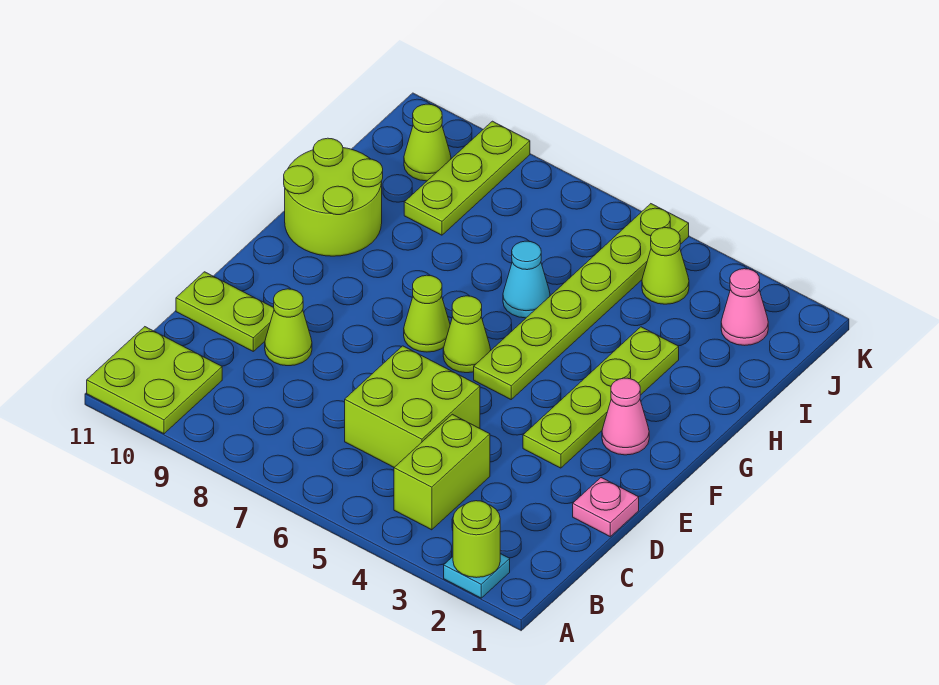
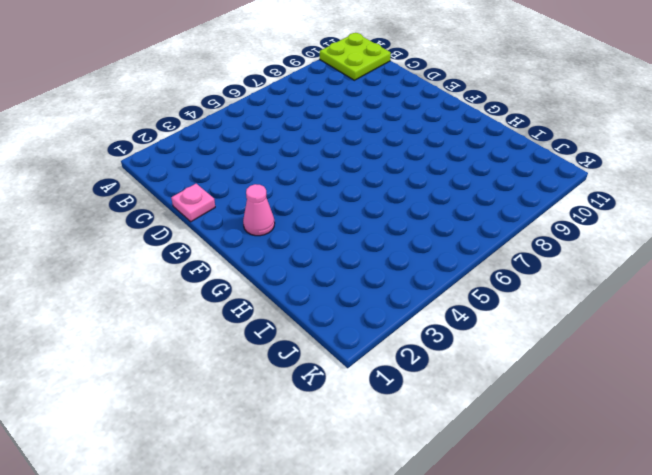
none -> cyan 1x1 plate [444,554,510,598]
none -> lime 1x2 brick [394,414,490,530]
none -> lime 2x2 brick [345,346,480,467]

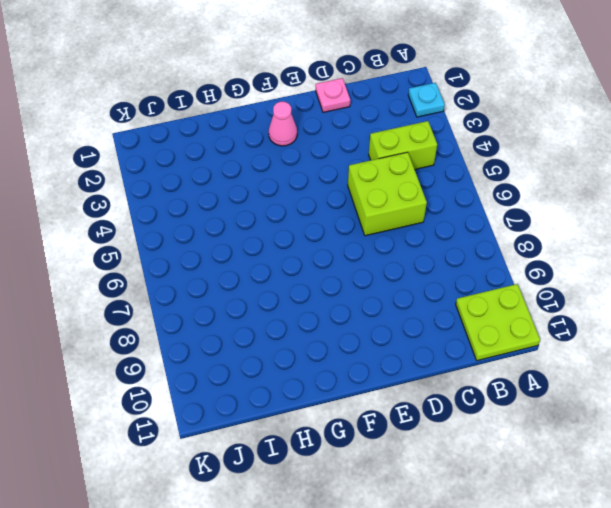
none -> lime 1x1 cone [265,289,312,366]
none -> lime 1x2 plate [176,272,274,351]
none -> lime 1x4 plate [523,327,679,468]

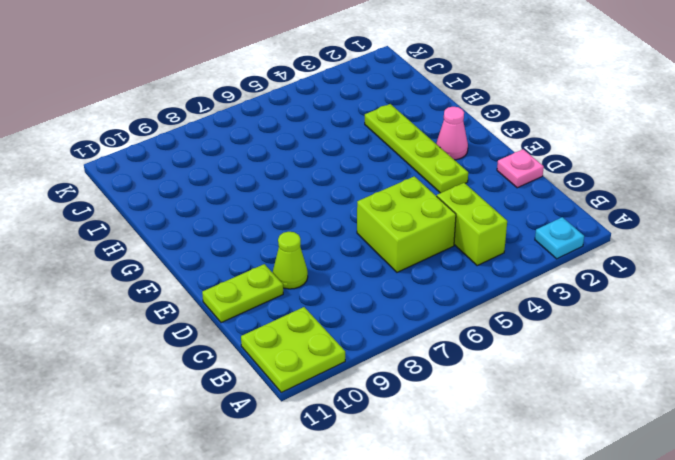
none -> lime 1x6 plate [474,204,689,399]
none -> lime 1x1 cone [443,296,491,373]
none -> lime 1x1 cone [404,275,450,352]

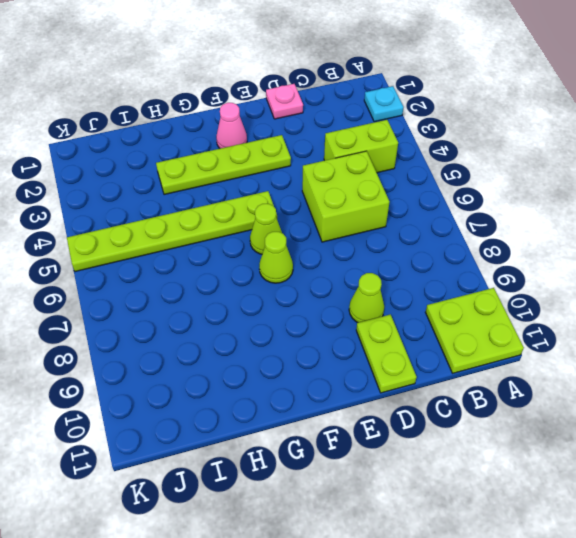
none -> lime 2x2 round brick [284,138,383,256]
none -> cyan 1x1 cone [503,241,550,318]
none -> lime 1x3 plate [404,121,530,235]

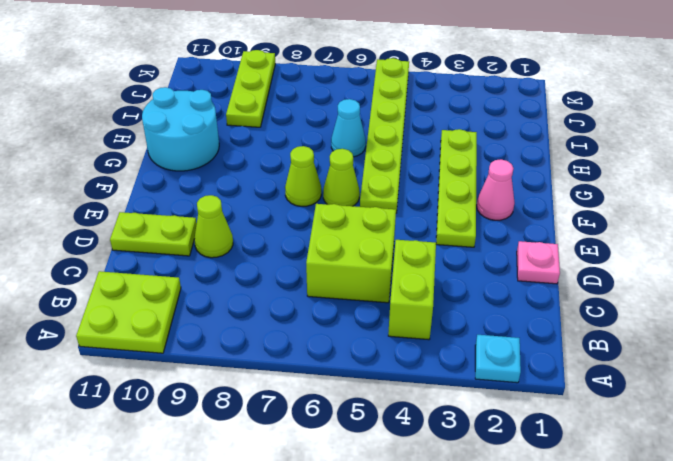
cyan 2x2 round brick [142,87,219,171] -> lime 2x2 round brick [284,138,383,256]
none -> pink 1x1 cone [721,269,768,345]
none -> lime 1x1 cone [642,228,689,304]
none -> lime 1x1 cone [404,104,451,181]

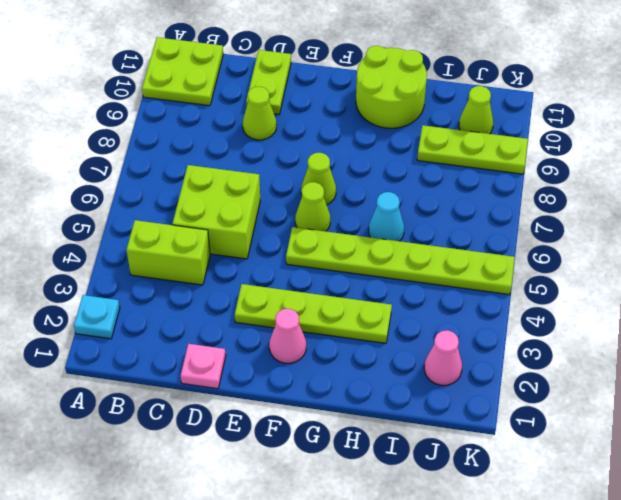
none -> lime 1x1 cone [642,228,689,304]
none -> lime 1x1 round brick [453,501,500,578]

